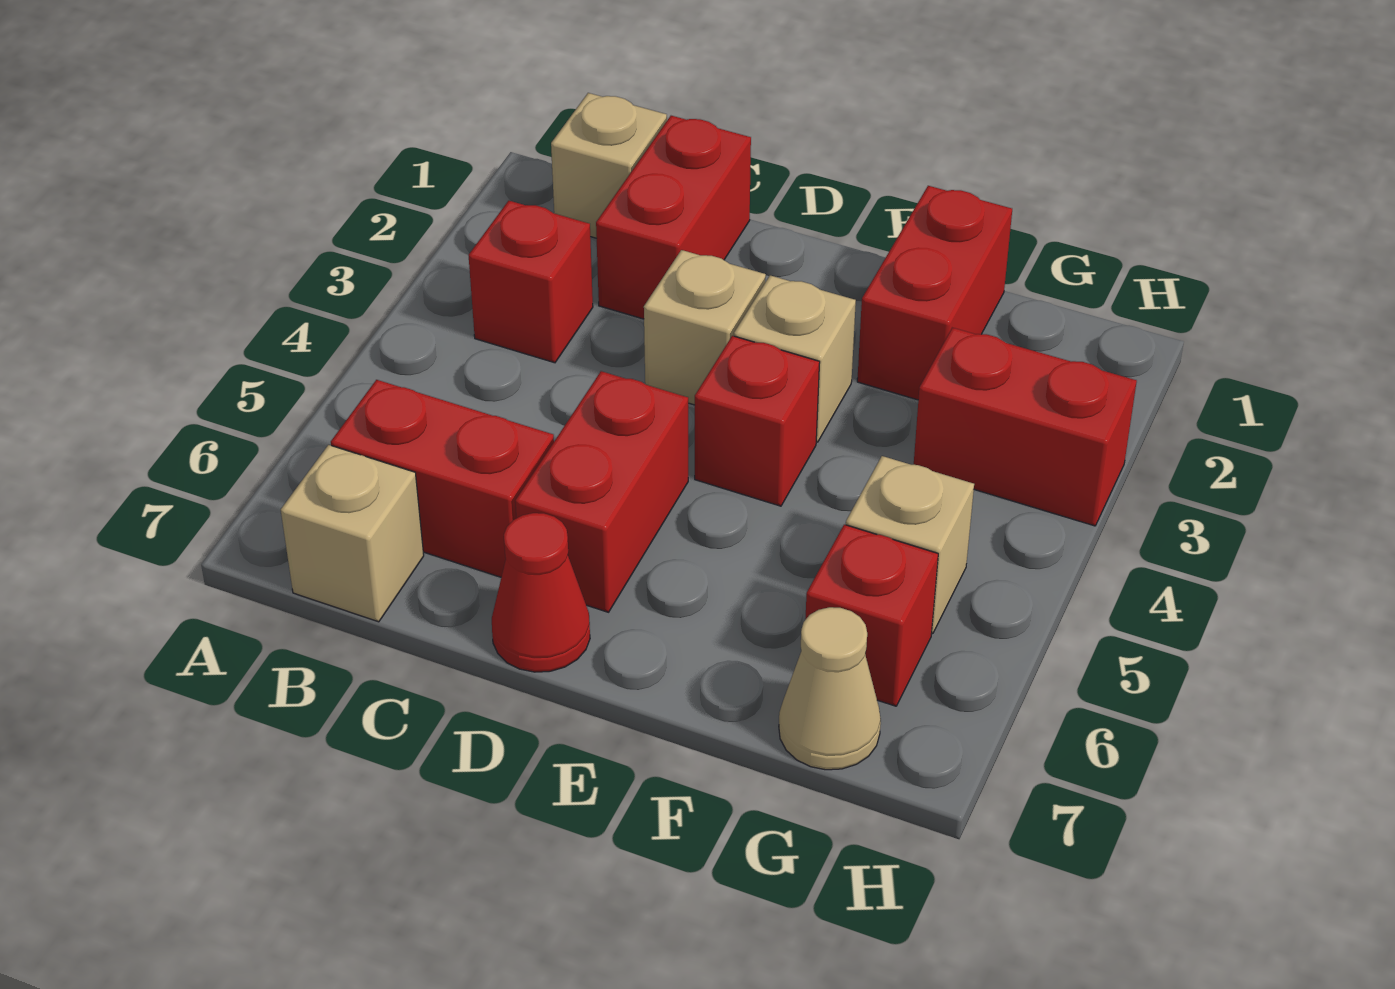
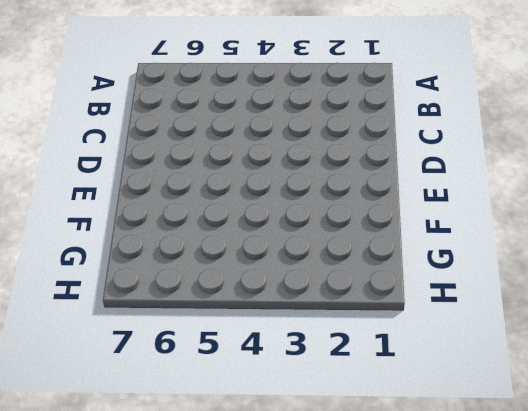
none -> tan 1x1 brick [551,93,667,238]
none -> red 1x1 brick [468,201,593,363]
none -> red 1x2 brick [331,380,554,577]

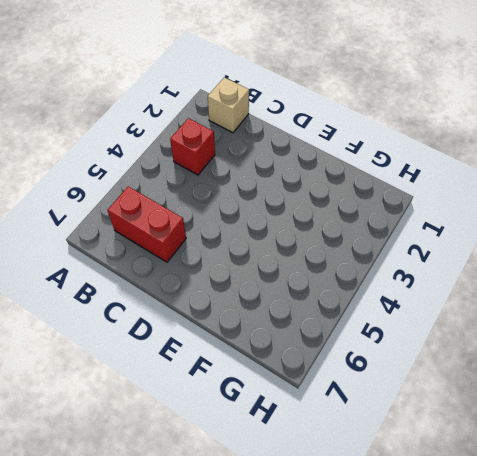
none -> tan 1x1 brick [281,445,424,622]
none -> red 1x2 brick [596,116,751,319]
none -> tan 1x1 brick [644,250,766,405]

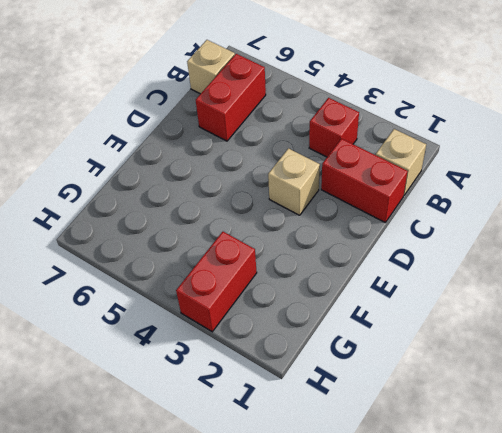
none -> red 1x2 brick [515,371,688,612]
none -> red 1x1 cone [492,513,590,672]
none -> tan 1x1 brick [734,275,856,442]

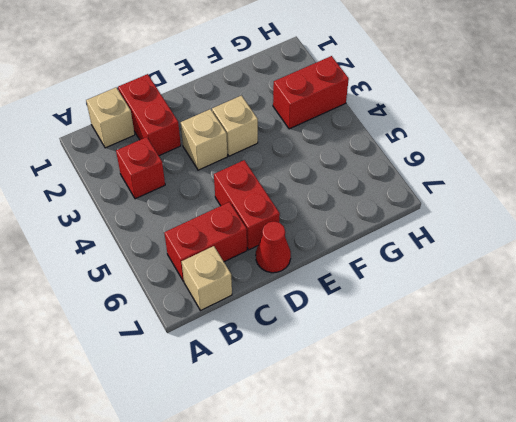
none -> red 1x1 brick [695,336,820,506]
none -> red 1x2 brick [857,186,1012,400]
none -> tan 1x1 brick [846,456,974,634]

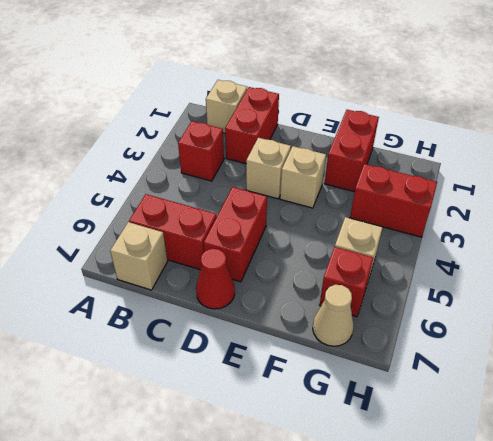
none -> red 1x1 brick [695,336,820,506]

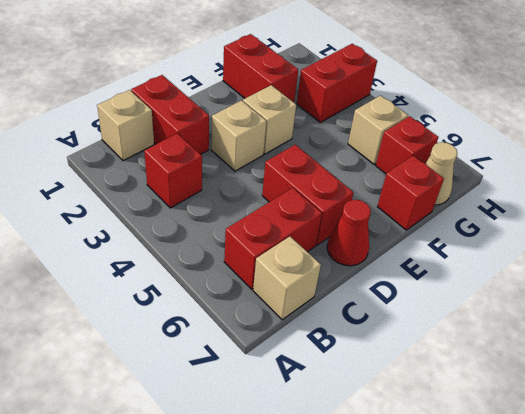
red 1x1 brick [377,156,444,230] -> red 1x1 brick moved to [695,336,820,506]

